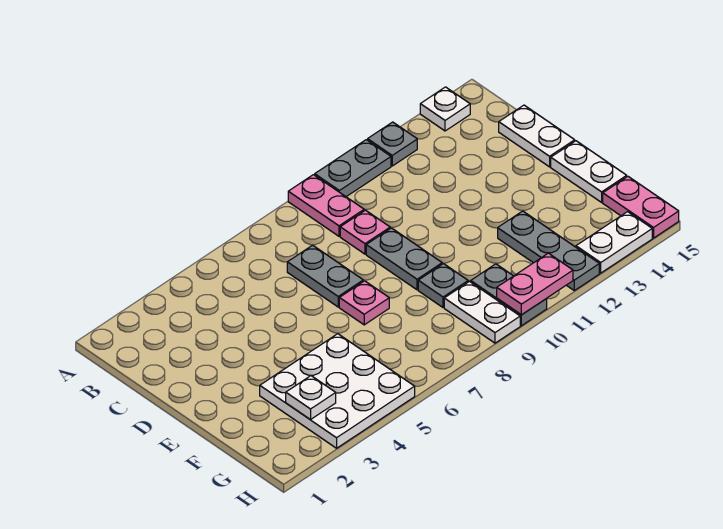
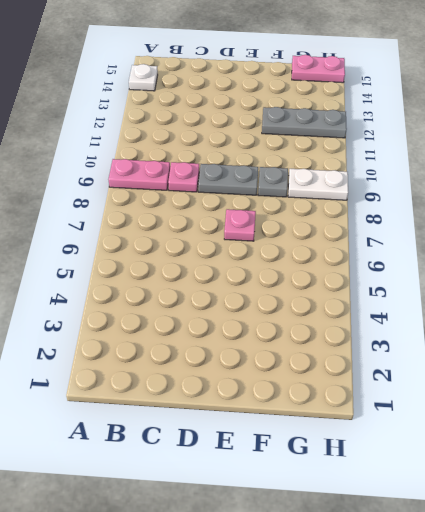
none -> grey 1x2 plate [315,140,391,197]
none -> grey 1x1 plate [368,122,417,166]
none -> grey 1x2 plate [287,245,363,307]

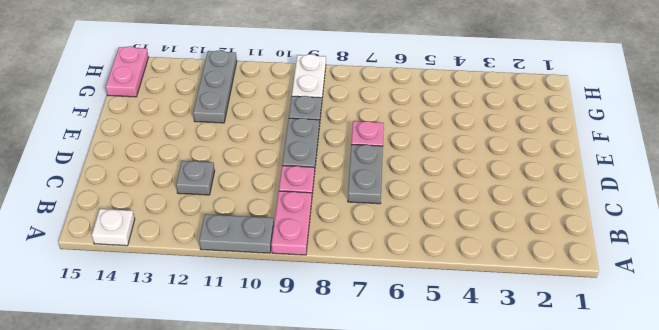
grey 1x1 plate [176,161,215,195] -> grey 1x1 plate moved to [368,122,417,166]
none -> white 1x2 plate [499,105,575,167]
none -> white 1x2 plate [551,141,627,202]
none -> white 3x3 plate [260,334,415,448]

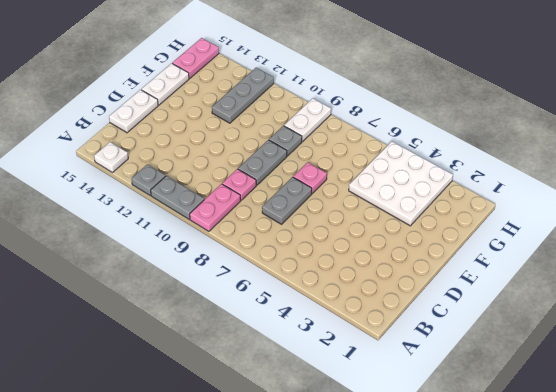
none -> grey 1x2 plate [471,264,547,326]
none -> white 1x2 plate [576,212,652,273]
none -> white 1x1 plate [286,376,336,420]

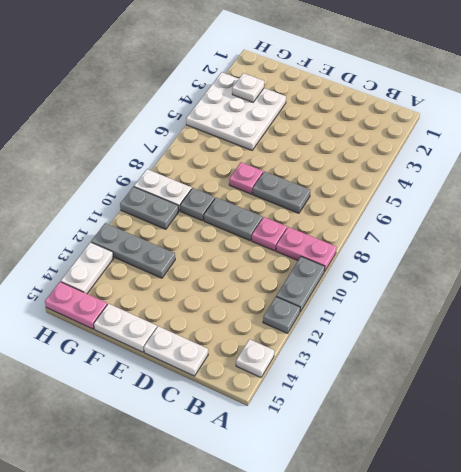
none -> pink 1x2 plate [497,253,573,315]

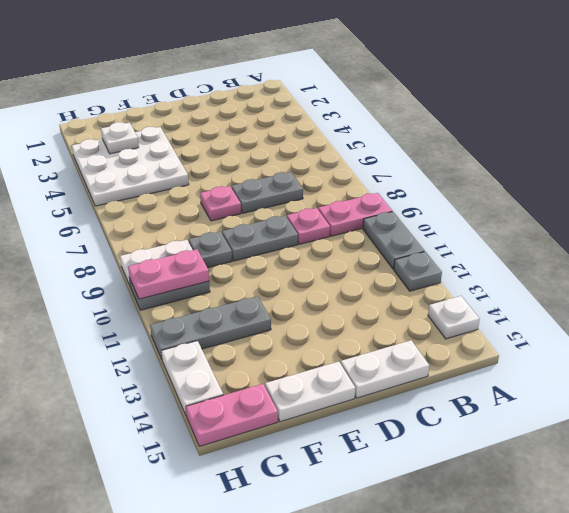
pink 1x2 plate [128,249,209,299] -> pink 1x2 plate turned to [497,253,573,315]

